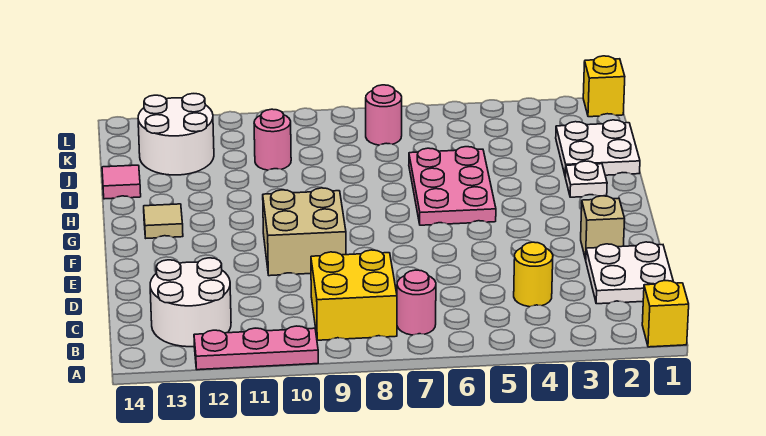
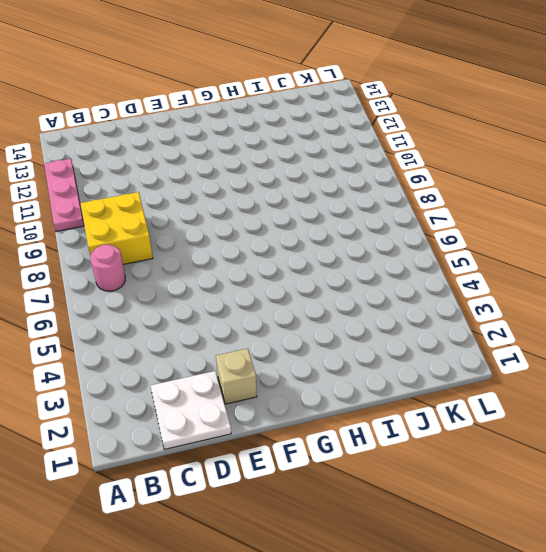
none -> yellow 1x1 brick [642,281,689,347]
none -> white 2x2 round brick [150,258,231,347]
none -> yellow 1x1 round brick [514,242,553,307]

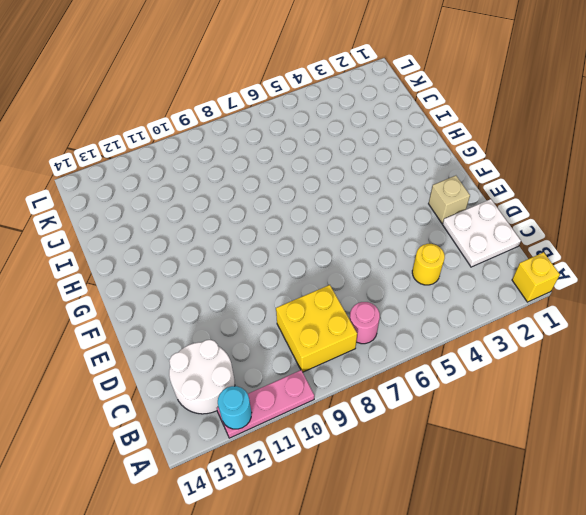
cyan 1x1 round brick [218,386,252,429] -> none
none -> tan 2x2 brick [263,188,346,276]
none -> pink 2x3 plate [409,147,496,225]
none -> tan 1x1 tile [144,204,183,238]

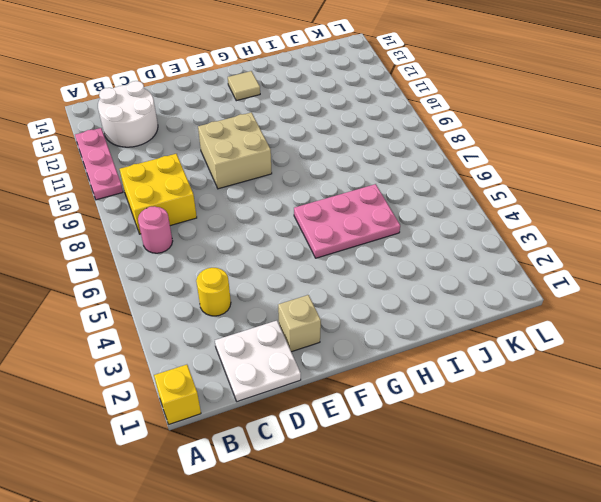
none -> white 1x1 plate [565,161,607,197]
none -> white 2x2 plate [556,120,640,177]
none -> pink 1x1 tile [102,165,141,199]

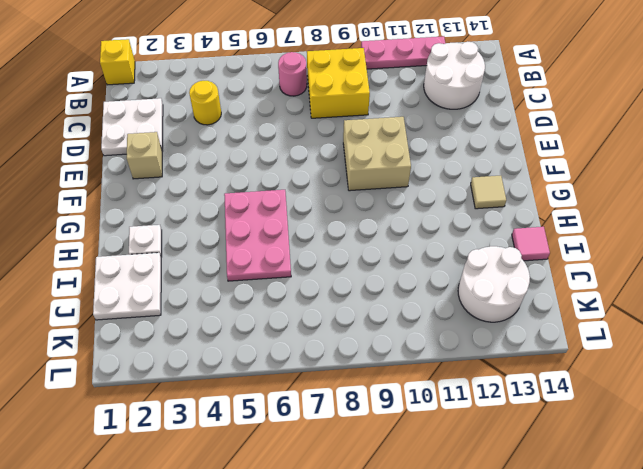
none -> pink 1x1 round brick [254,109,291,170]
none -> pink 1x1 round brick [366,85,402,145]
none -> yellow 1x1 brick [583,56,625,117]

